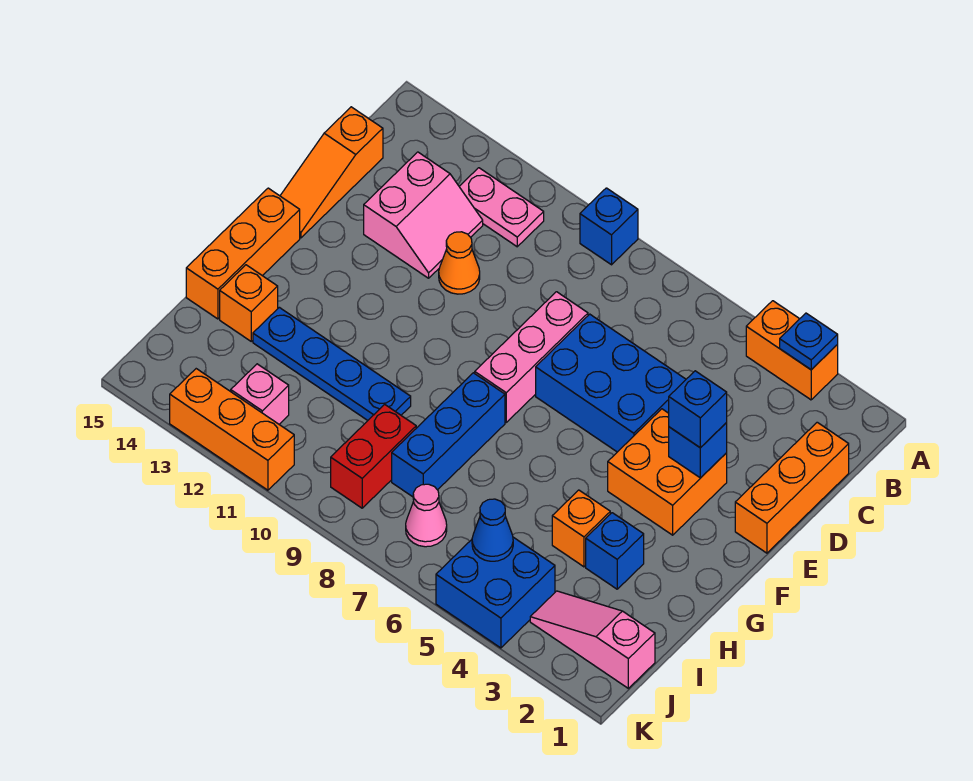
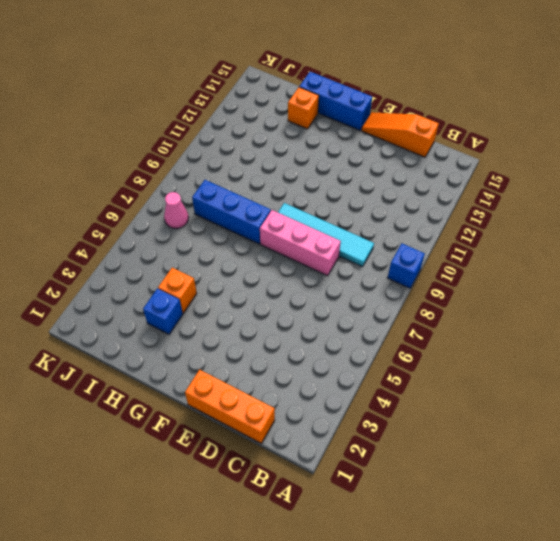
cyan 1x4 tile [278,203,374,267] -> none
blue 1x3 brick [299,72,372,130] -> orange 1x3 brick [186,188,300,319]
none -> orange 1x2 brick [746,301,838,400]
none -> pink 1x2 plate [459,168,544,247]
none -> pink 2x2 slope [364,152,483,278]

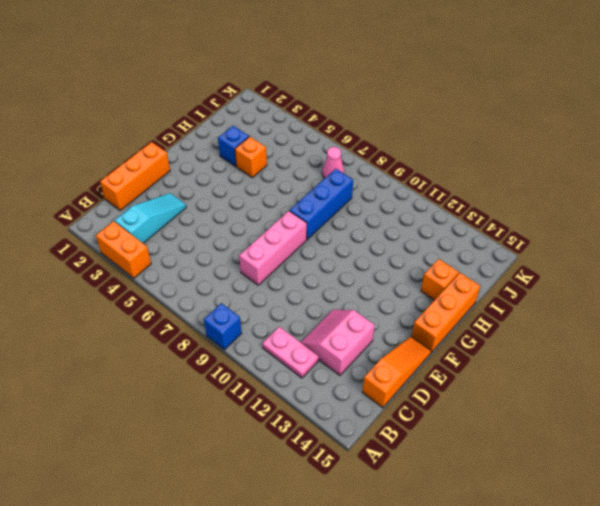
cyan 1x3 slope [115,193,186,243] -> none
none -> blue 2x3 brick [536,314,686,452]
none -> orange 1x1 cone [439,232,480,294]
none -> orange 2x2 brick [608,409,727,535]

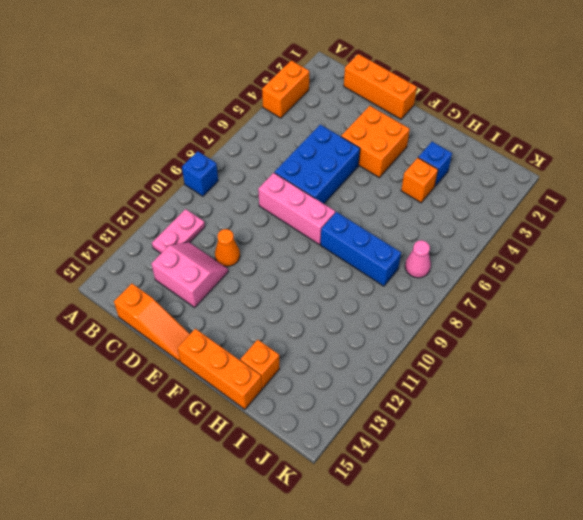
none -> blue 1x4 plate [253,307,411,420]
none -> red 1x2 brick [331,404,416,508]
none -> pink 1x3 slope [530,591,655,688]

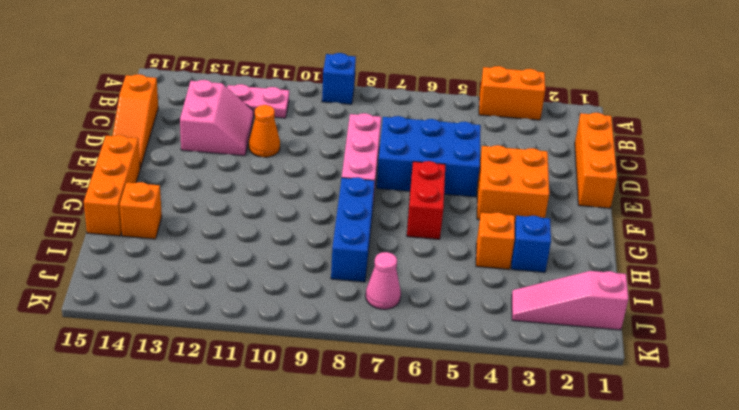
red 1x2 brick [407,161,445,239] -> red 1x2 brick moved to [331,404,416,508]
none -> blue 1x4 plate [253,307,411,420]
none -> blue 2x2 brick [436,537,555,648]
none -> pink 1x1 brick [231,364,289,424]

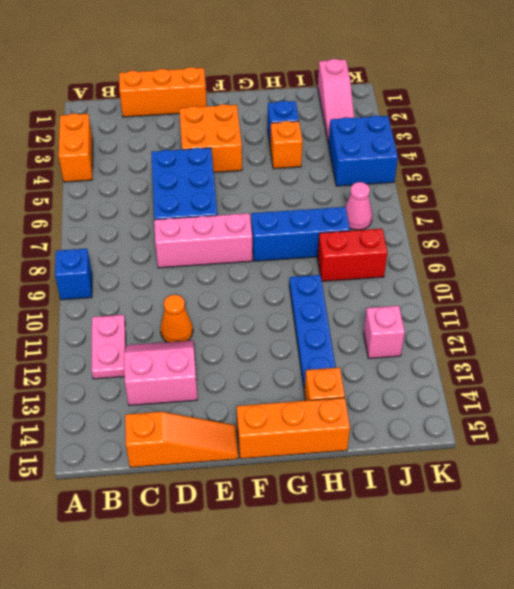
none -> orange 1x3 brick [170,369,294,490]
none -> blue 1x1 plate [780,313,838,370]
none -> blue 1x1 brick [669,423,727,478]

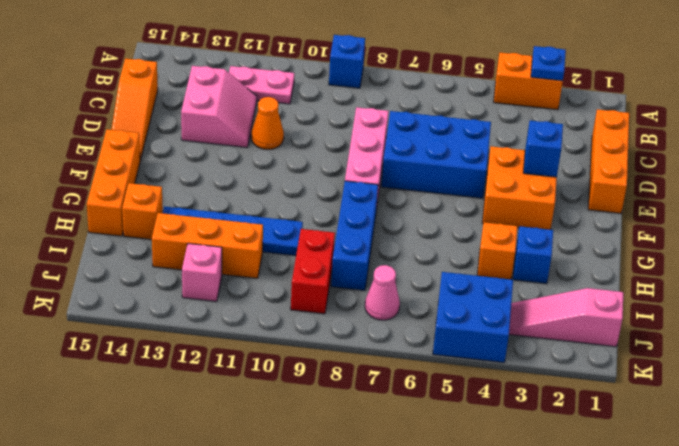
orange 1x3 brick [152,213,263,278] -> orange 1x3 brick moved to [170,369,294,490]
none -> blue 1x1 cone [472,499,513,561]
none -> blue 1x1 brick [669,371,727,448]

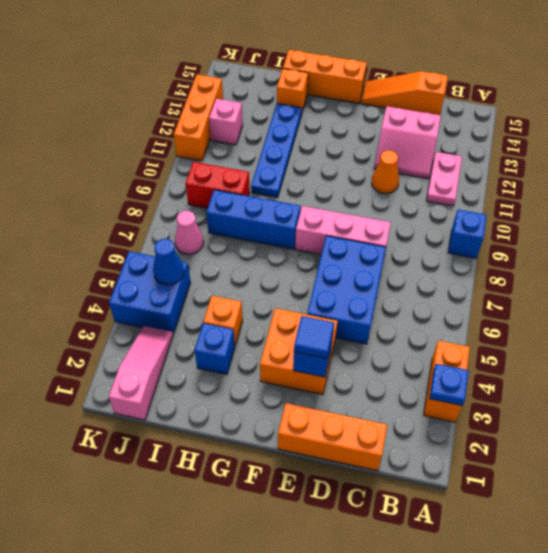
blue 1x1 tile [294,316,334,358] -> blue 1x1 brick [669,371,727,448]

